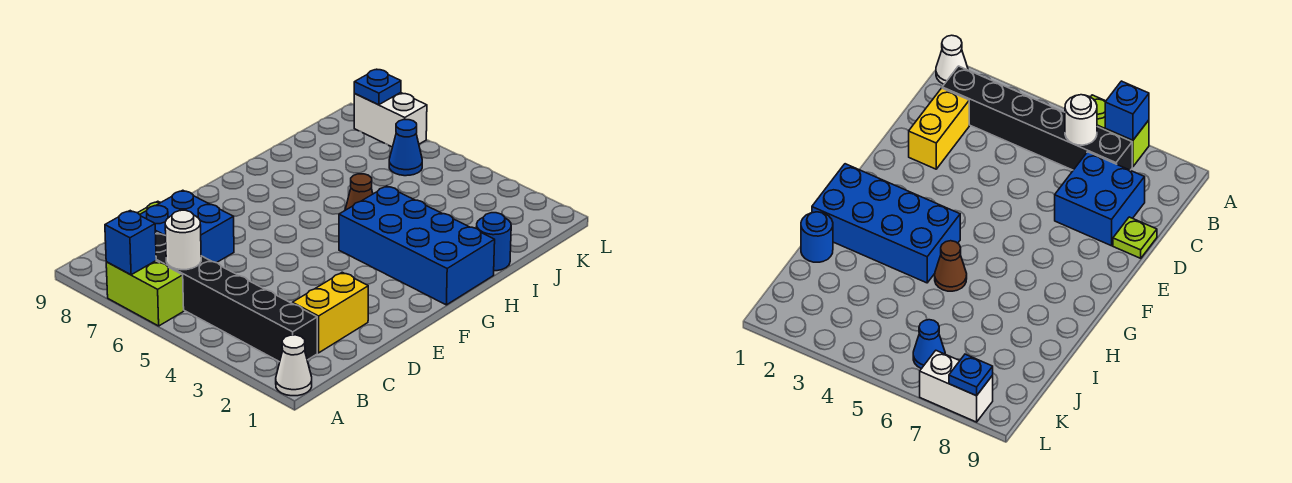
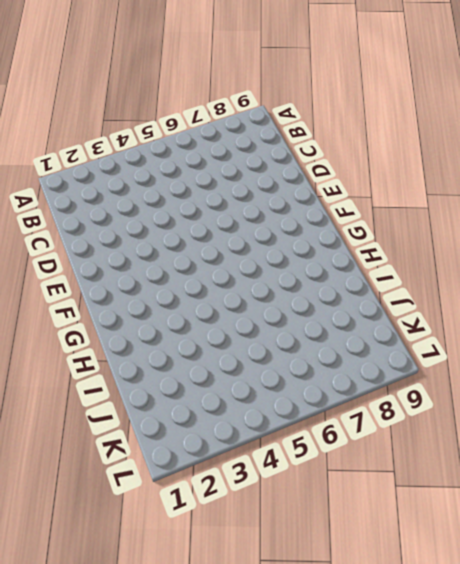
none -> white 1x1 cone [276,335,312,396]
none -> lime 1x2 brick [106,261,184,326]
none -> black 1x6 brick [156,233,317,362]

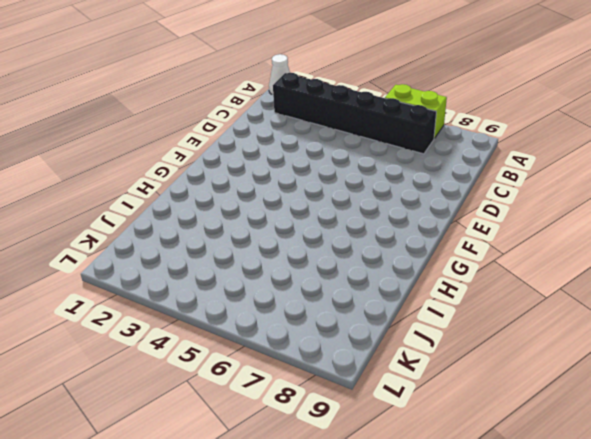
none -> yellow 1x2 brick [292,272,368,353]
none -> blue 2x2 brick [140,190,234,263]
none -> lime 1x1 plate [1113,217,1157,258]

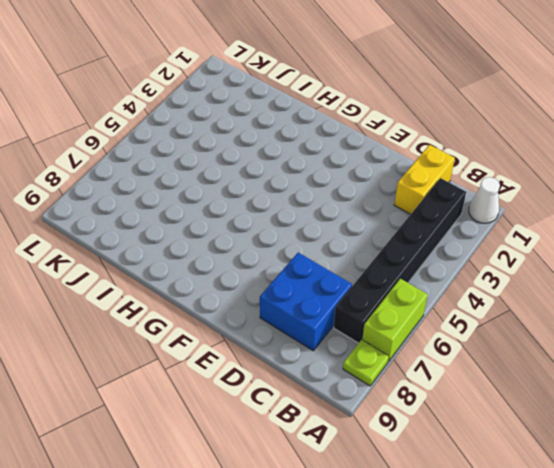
lime 1x1 plate [343,340,389,386] -> lime 1x1 plate moved to [1113,217,1157,258]
yellow 1x2 brick [394,145,455,214] -> yellow 1x2 brick turned to [292,272,368,353]
none -> blue 2x4 brick [339,186,495,305]
none -> brown 1x1 cone [345,174,373,210]
none -> blue 1x1 round brick [476,213,511,271]

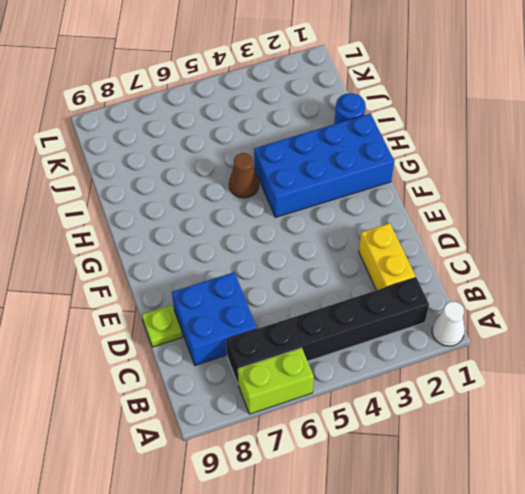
none -> blue 1x1 cone [389,120,422,176]
none -> white 1x2 brick [354,93,427,147]
none -> blue 1x1 brick [105,211,156,275]

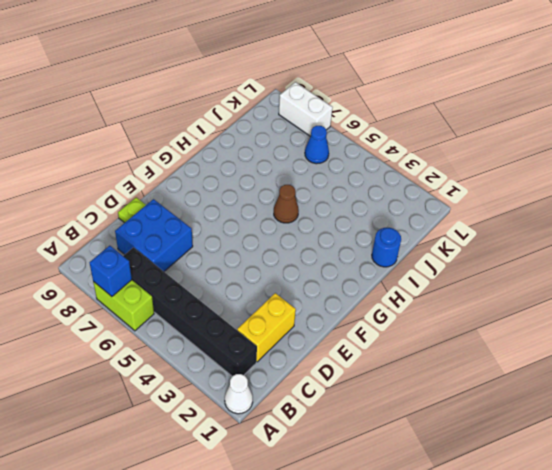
none -> blue 2x4 brick [339,186,495,305]
none -> white 1x1 round brick [165,210,201,270]
none -> blue 1x1 plate [354,69,401,105]

